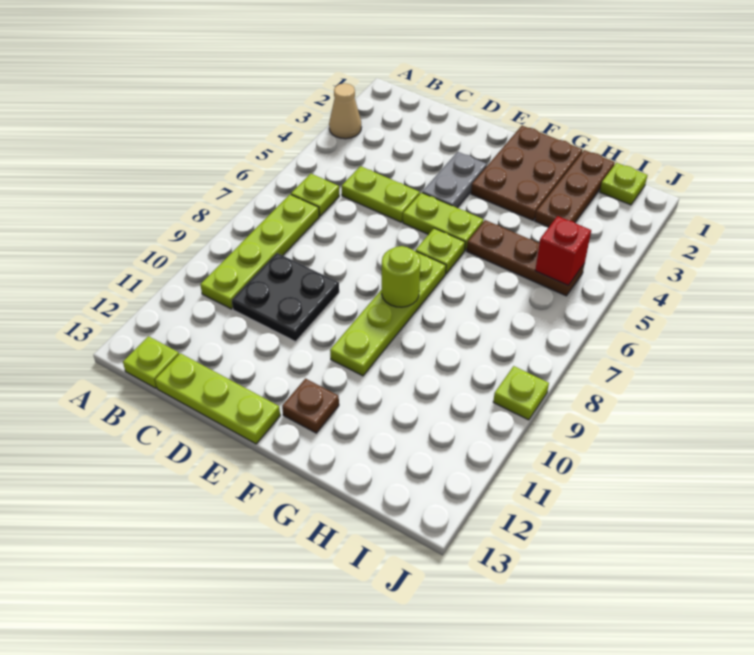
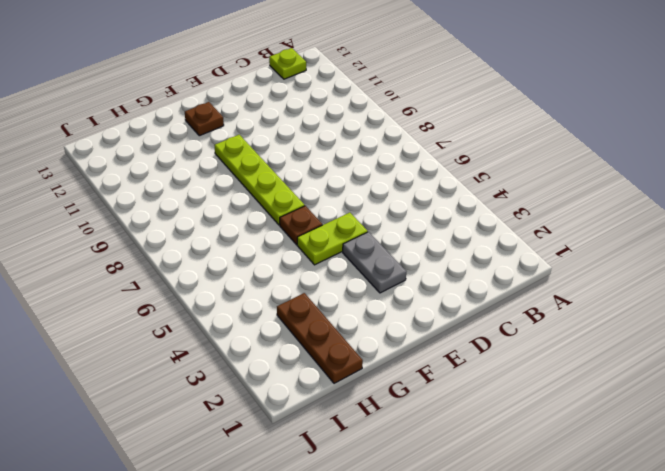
brown 1x1 plate [280,206,322,245] -> lime 1x1 plate [416,228,465,274]
none -> tan 1x1 cone [329,83,361,139]
none -> lime 1x1 plate [291,174,339,216]
none -> lime 1x4 plate [200,194,319,309]

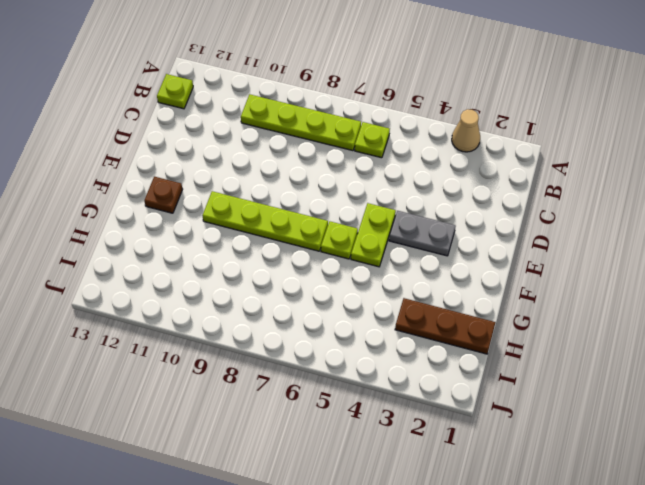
none -> lime 1x2 plate [342,166,420,222]
none -> black 2x2 plate [232,253,339,342]
none -> lime 1x3 plate [155,353,280,444]

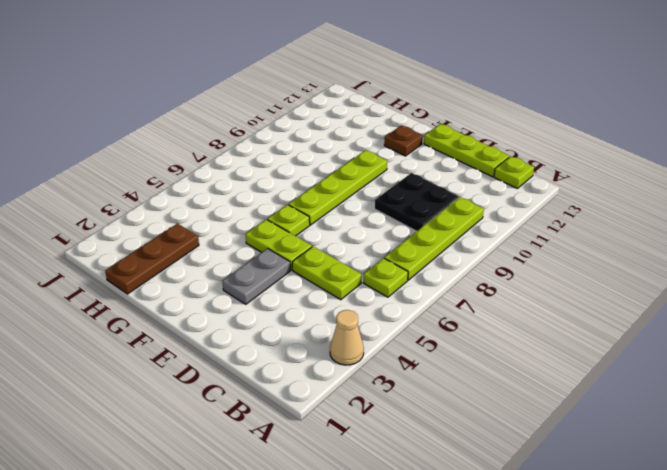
none -> brown 2x3 plate [471,126,583,220]
none -> brown 1x3 plate [467,220,584,296]
none -> lime 1x1 plate [600,163,647,205]

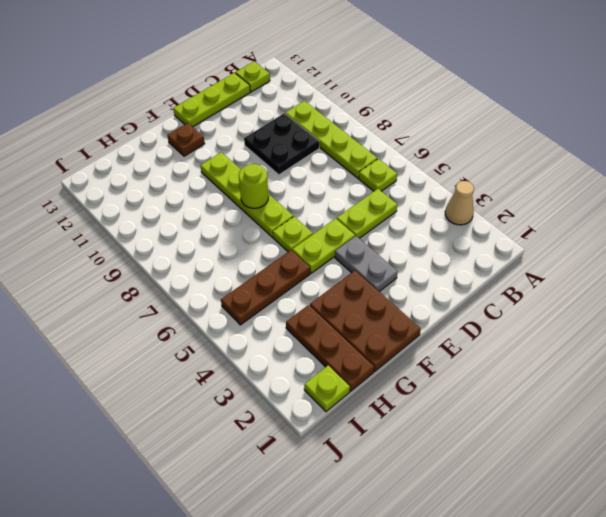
none -> lime 1x1 plate [493,366,549,420]
none -> red 1x1 brick [535,216,591,285]

